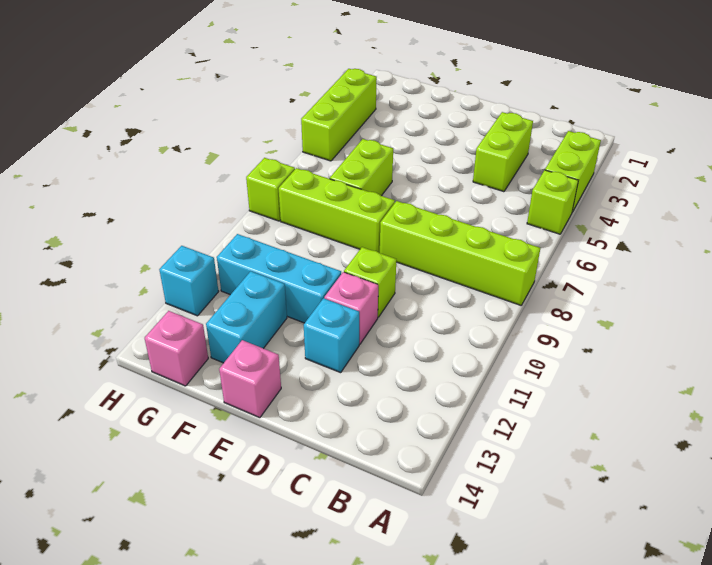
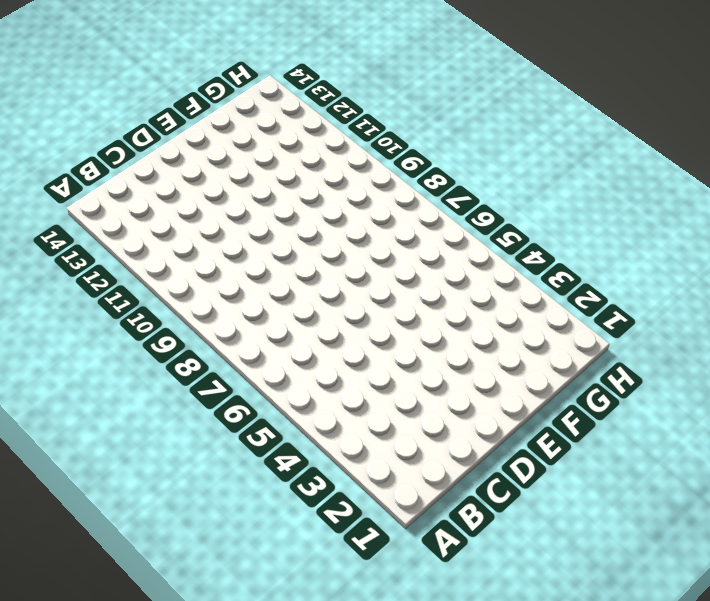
none -> lime 1x2 brick [545,131,601,212]
none -> lime 1x1 brick [527,170,578,234]
none -> lime 1x4 brick [380,201,540,305]

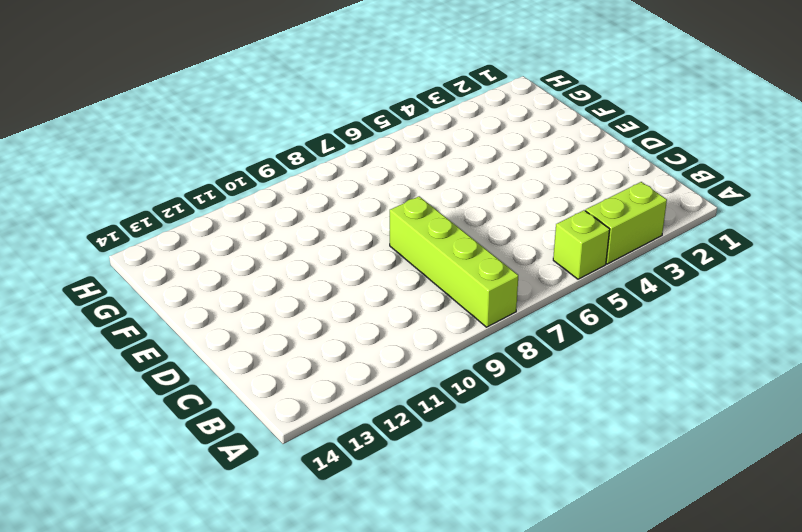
none -> lime 1x2 brick [473,112,533,192]
none -> lime 1x1 brick [344,247,396,317]
none -> pink 1x1 brick [324,272,378,344]

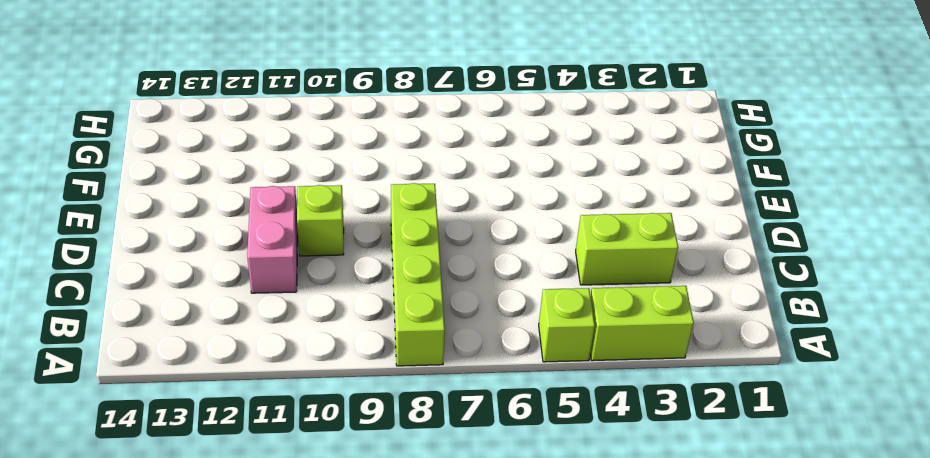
pink 1x2 brick [247,186,298,293] -> pink 1x1 brick [324,272,378,344]
none -> cyan 1x1 brick [304,298,359,373]
none -> lime 1x3 brick [279,168,395,253]
none -> cyan 1x3 brick [217,234,341,323]

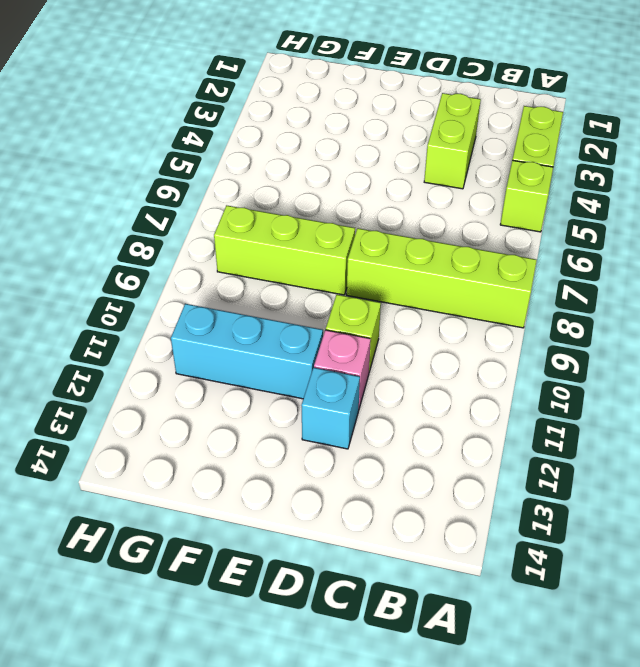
none -> pink 1x1 brick [219,340,281,418]
none -> lime 1x2 brick [330,139,393,196]
none -> cyan 1x2 brick [206,271,287,363]

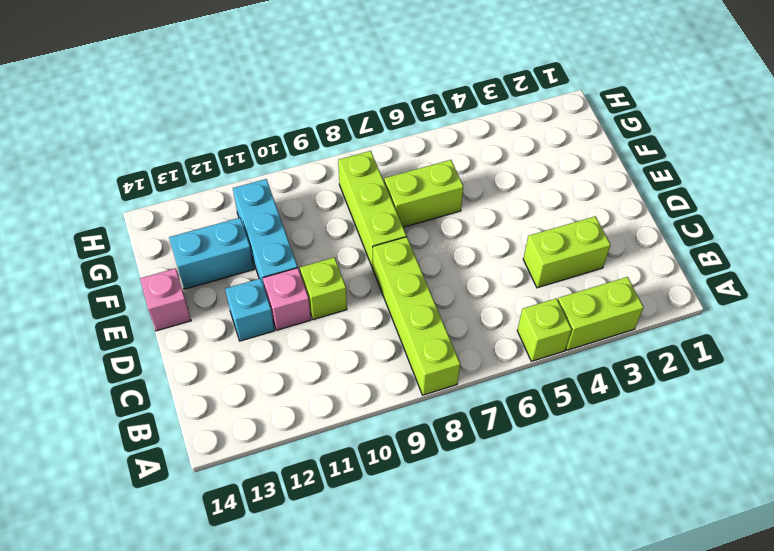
none -> pink 1x1 brick [145,311,208,386]
none -> lime 1x3 brick [301,69,377,161]
none -> lime 1x1 brick [246,158,295,221]

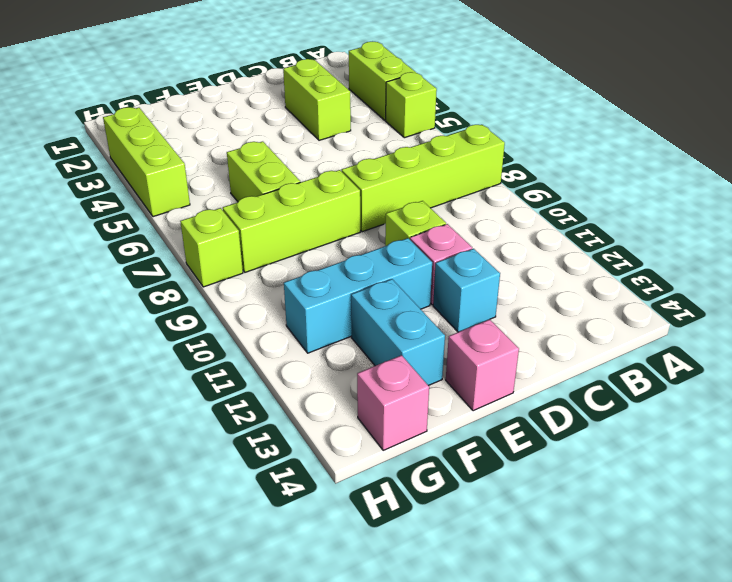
none -> cyan 1x1 brick [159,246,219,316]

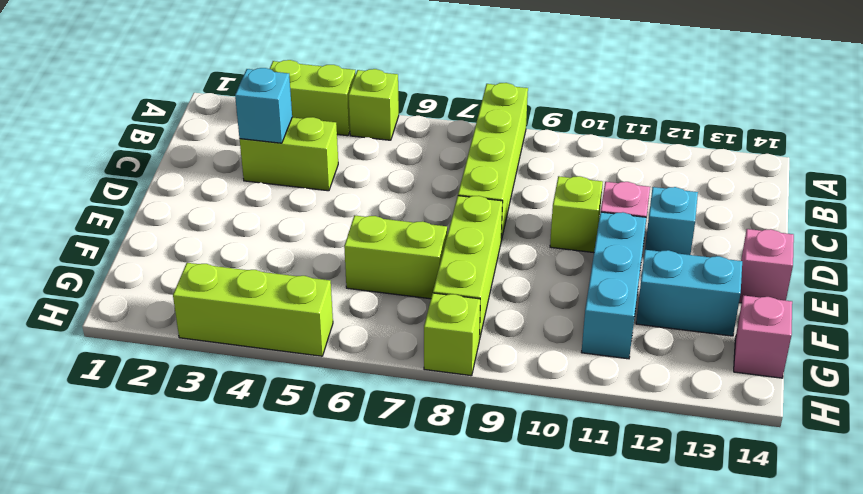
cyan 1x1 brick [235,68,292,143] -> cyan 1x1 brick moved to [159,246,219,316]

